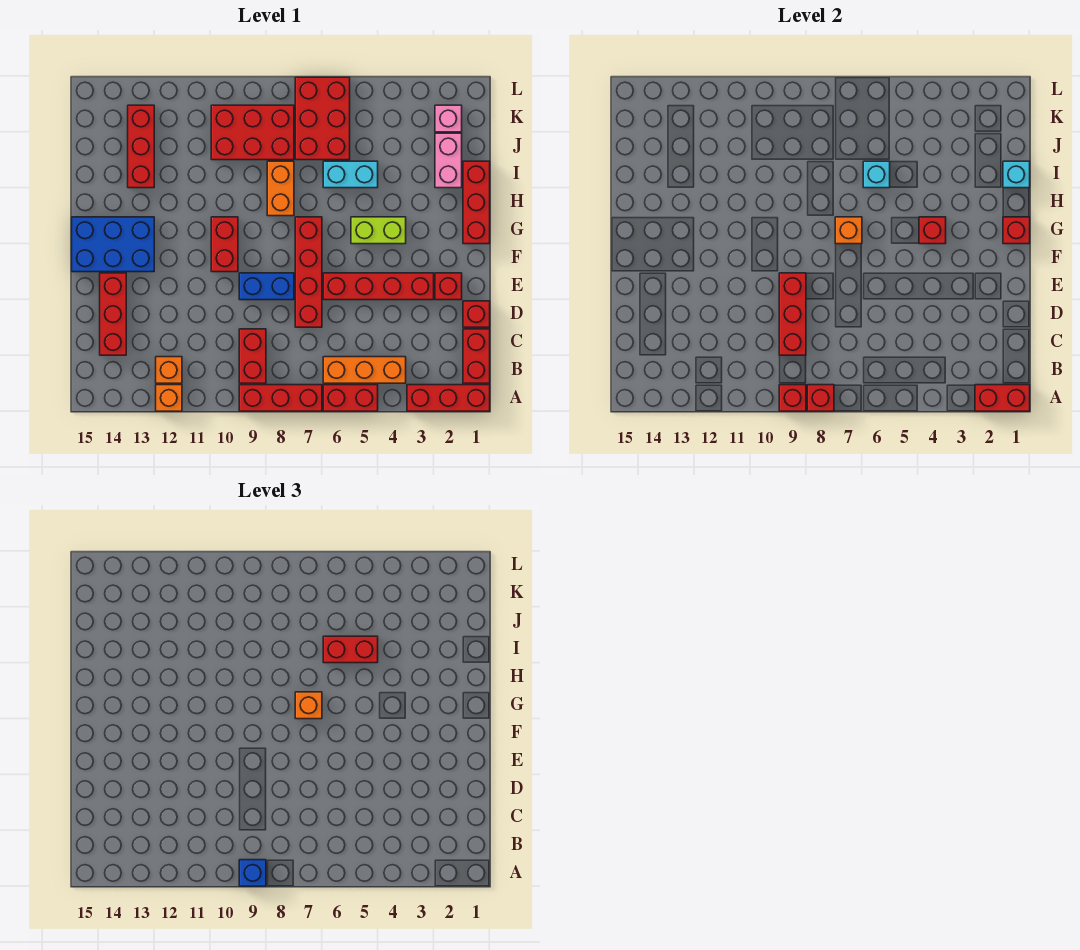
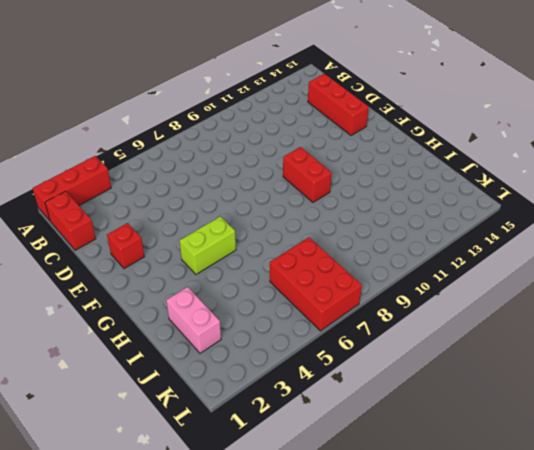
none -> red 1x2 brick [323,385,378,411]
none -> red 1x3 brick [239,385,322,411]
none -> orange 1x1 brick [156,385,182,411]
none -> orange 1x3 brick [323,357,406,383]

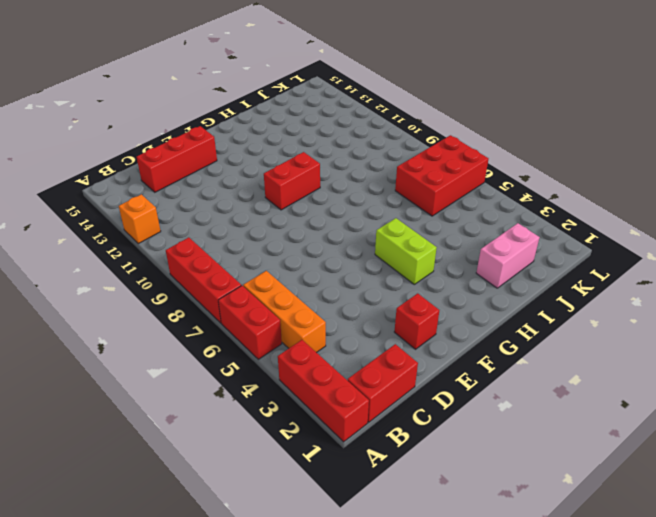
none -> red 1x2 brick [239,329,266,383]
none -> orange 1x1 brick [156,357,182,383]
none -> red 1x1 brick [463,301,490,327]
none -> red 1x4 brick [295,217,322,327]

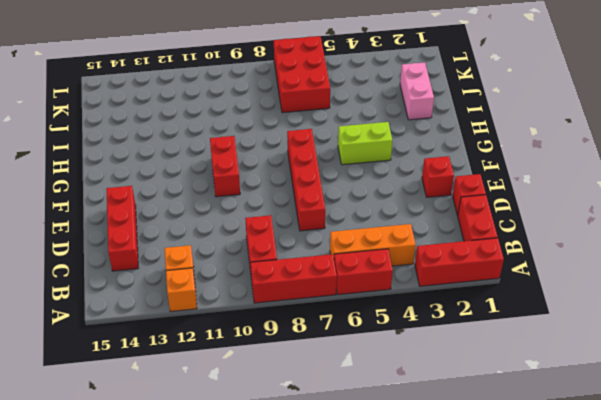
none -> red 1x4 brick [323,273,434,300]
none -> blue 1x2 brick [239,273,294,300]
none -> blue 2x3 brick [72,217,154,272]
none -> red 1x3 brick [463,161,490,244]

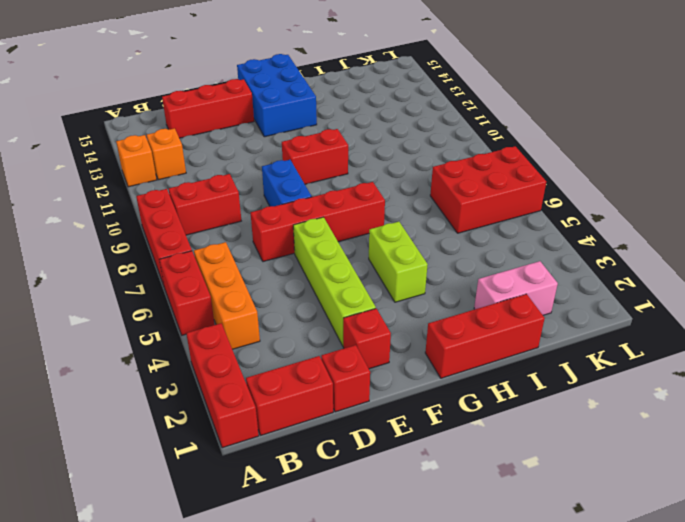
lime 1x4 brick [293,217,376,346] -> red 1x4 brick [323,273,434,300]
none -> orange 1x2 brick [267,161,294,216]
none -> cyan 1x2 brick [323,161,378,188]
none -> red 1x3 brick [128,105,154,188]
none -> red 2x3 brick [211,105,294,160]

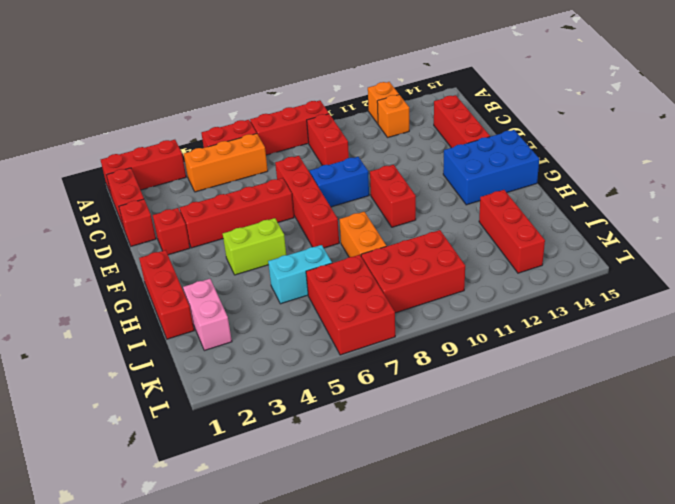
none -> pink 1x1 brick [435,105,462,132]
none -> red 1x2 brick [975,385,1030,411]
none -> red 1x1 brick [807,385,834,411]
none -> red 1x1 brick [779,385,806,411]

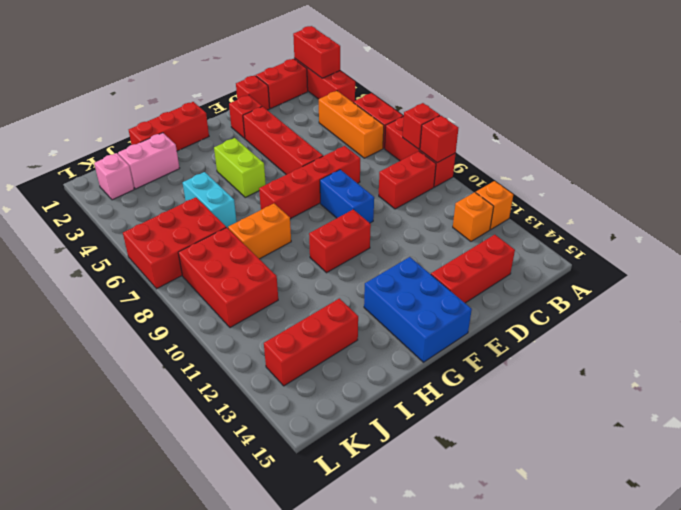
none -> red 1x3 brick [779,273,806,355]
none -> red 1x1 brick [1003,217,1030,244]
none -> red 1x1 brick [919,217,946,244]
none -> orange 1x1 brick [835,217,862,244]

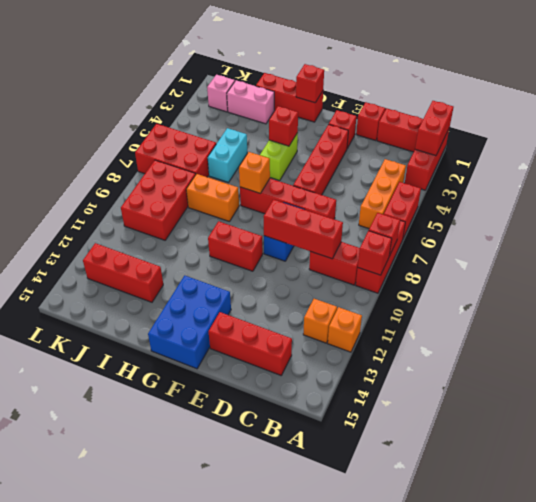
none -> cyan 1x1 brick [1003,161,1030,188]
none -> cyan 1x1 brick [863,161,890,188]
none -> blue 1x1 brick [239,860,266,886]
none -> orange 1x1 brick [295,692,322,719]

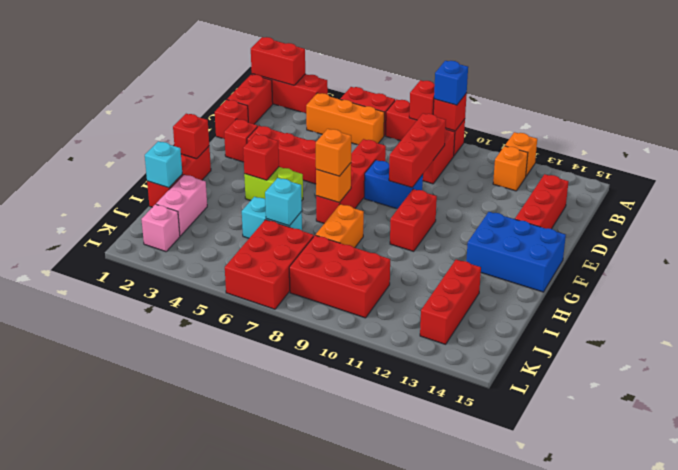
none -> red 1x2 brick [323,636,378,663]

